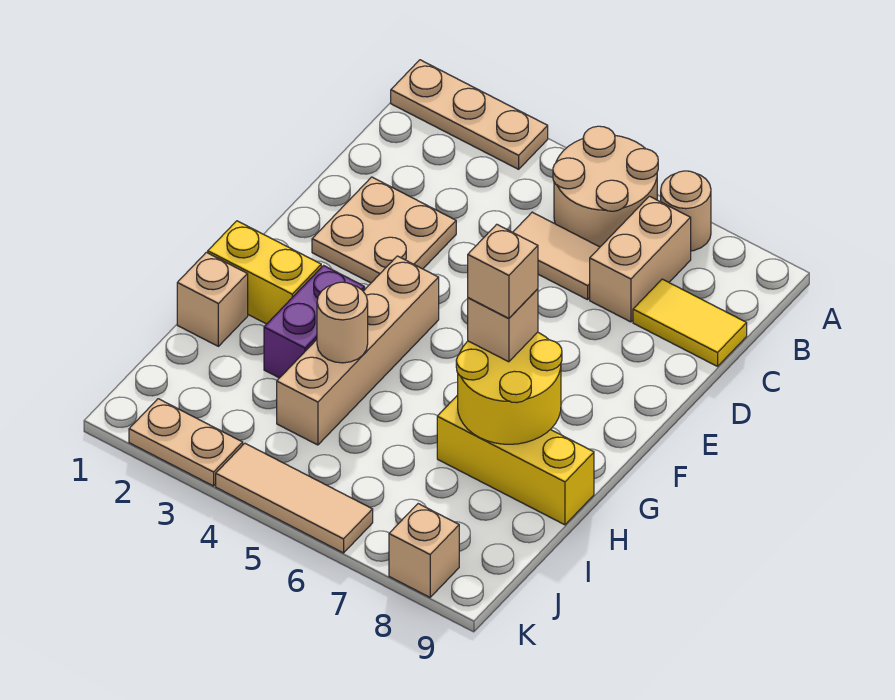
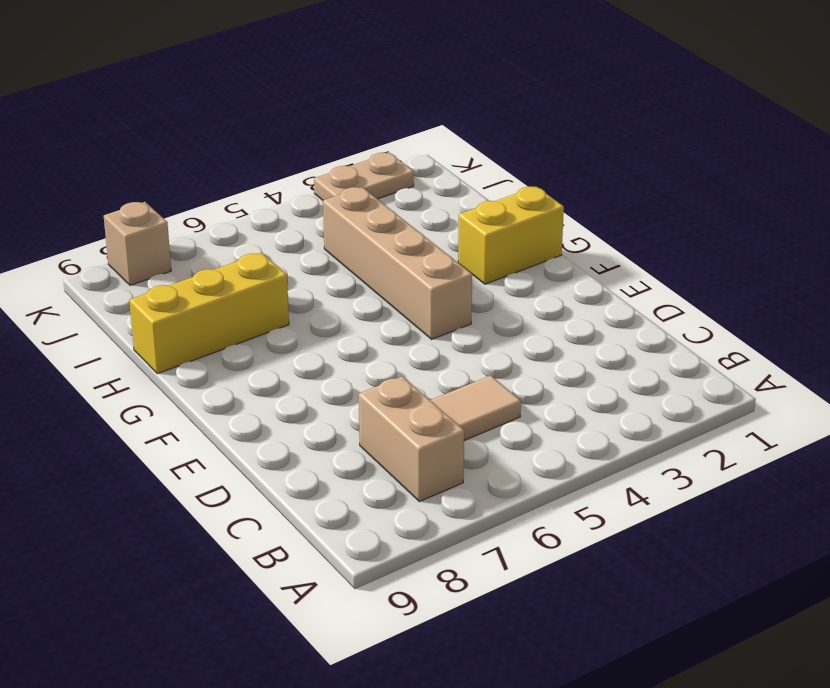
none -> tan 1x3 plate [391,60,548,169]
none -> tan 2x2 round brick [553,126,658,247]
none -> tan 1x1 round brick [661,171,711,251]

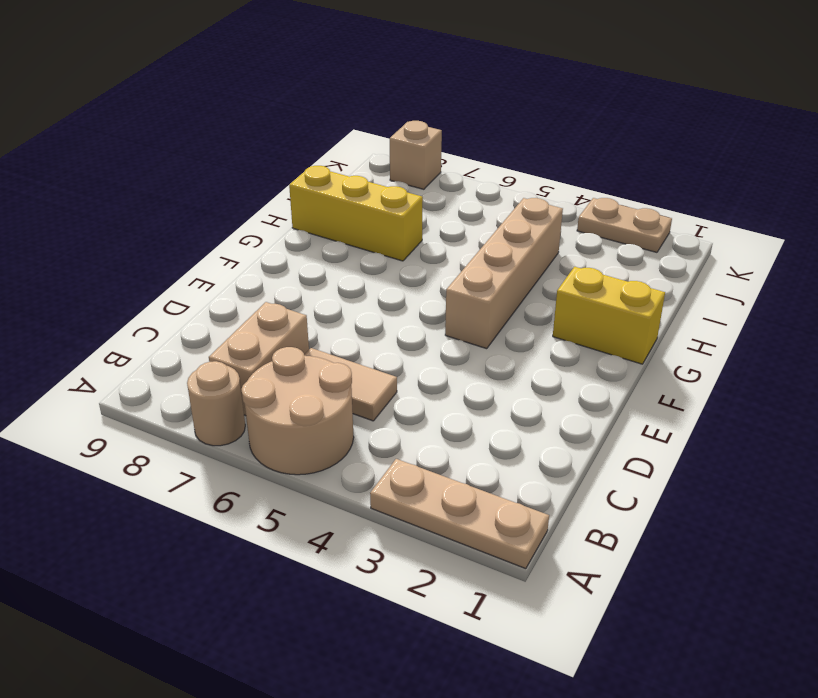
none -> yellow 1x2 tile [633,279,747,366]
none -> tan 2x2 plate [312,177,456,283]
none -> purple 1x2 brick [264,265,365,378]

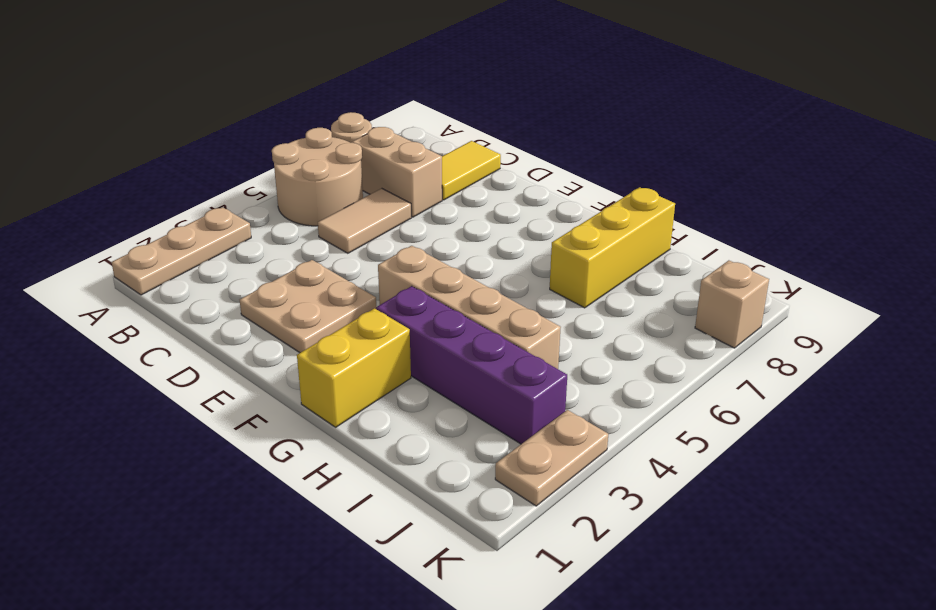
purple 1x4 brick [376,286,567,444] -> purple 1x2 brick [264,265,365,378]
none -> tan 1x1 brick [177,252,248,346]
none -> tan 1x3 tile [216,443,373,553]
none -> yellow 2x2 round brick [456,332,562,444]

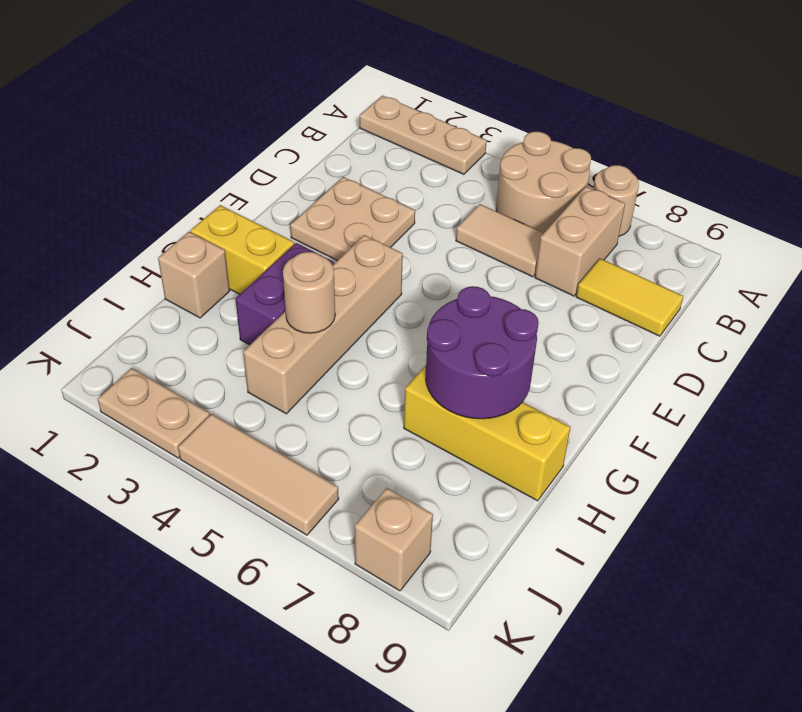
purple 2x2 round brick [426,286,539,419] -> yellow 2x2 round brick [456,332,562,444]
none -> tan 1x1 brick [468,289,538,362]
none -> tan 1x1 brick [468,224,538,319]

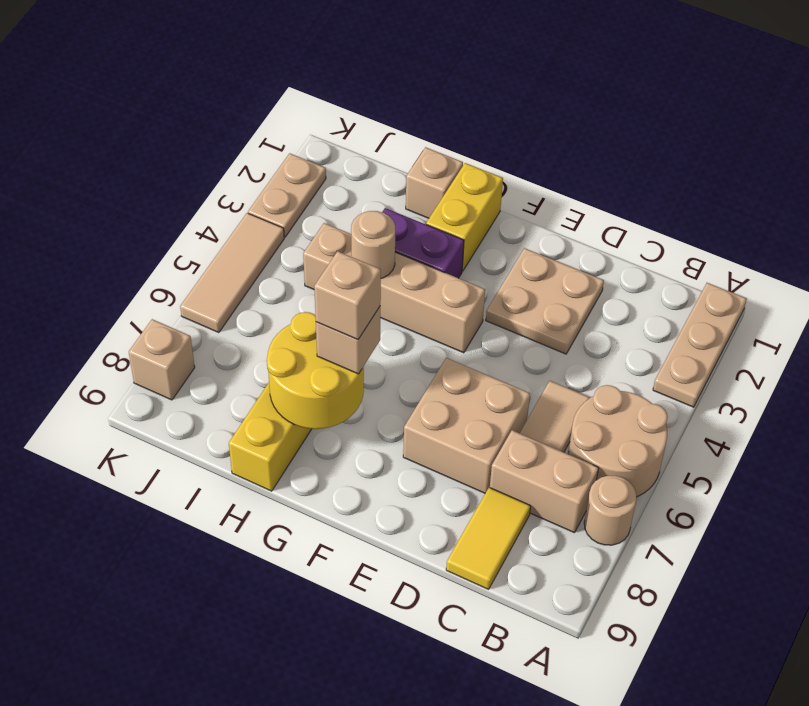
tan 2x2 brick [403,358,530,493] -> none

